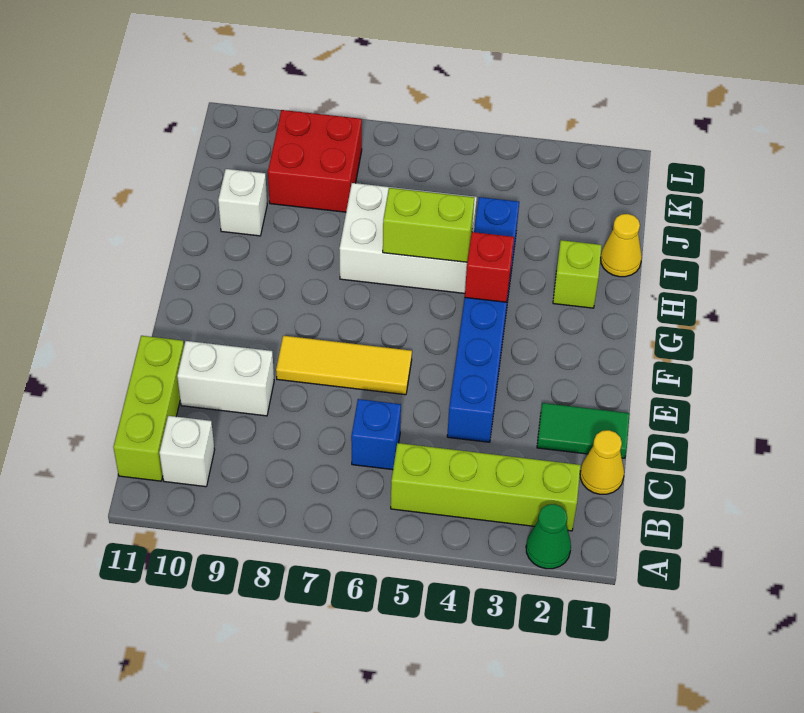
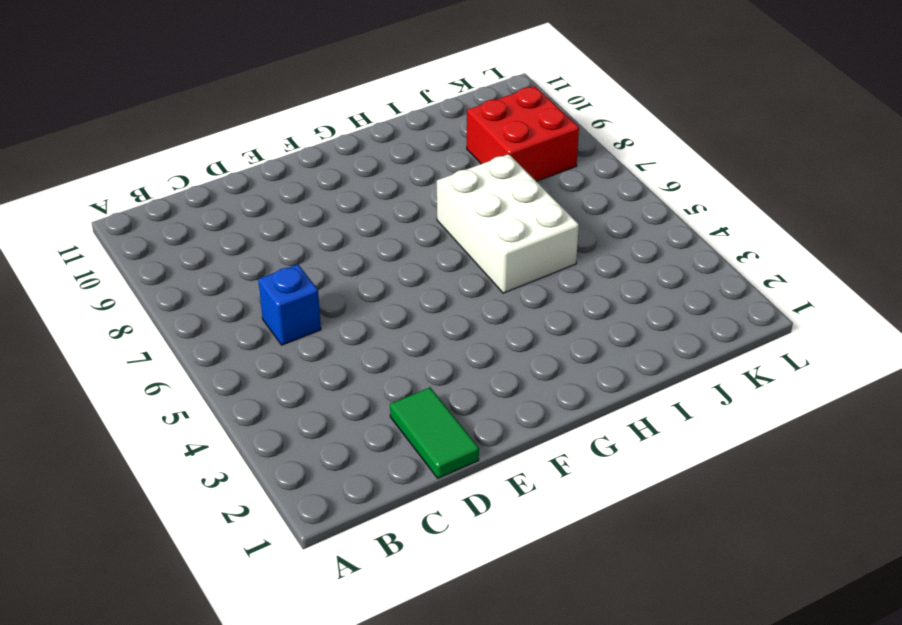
none -> green 1x1 cone [526,504,571,569]
none -> lime 1x4 brick [391,443,581,531]
none -> white 1x1 brick [159,416,215,487]

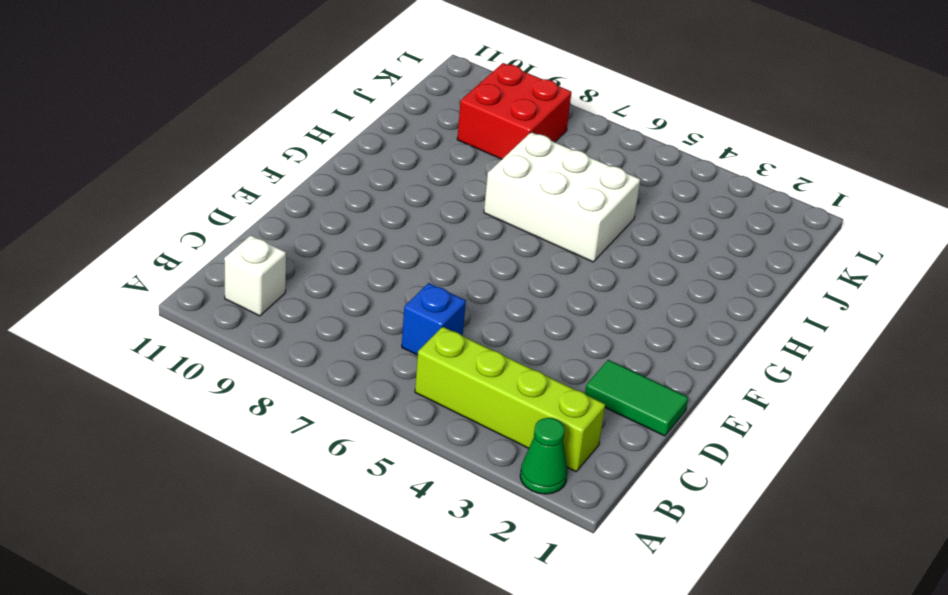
none -> lime 1x3 brick [113,336,184,481]
none -> yellow 1x1 cone [580,430,624,494]
none -> blue 1x6 brick [447,197,519,442]

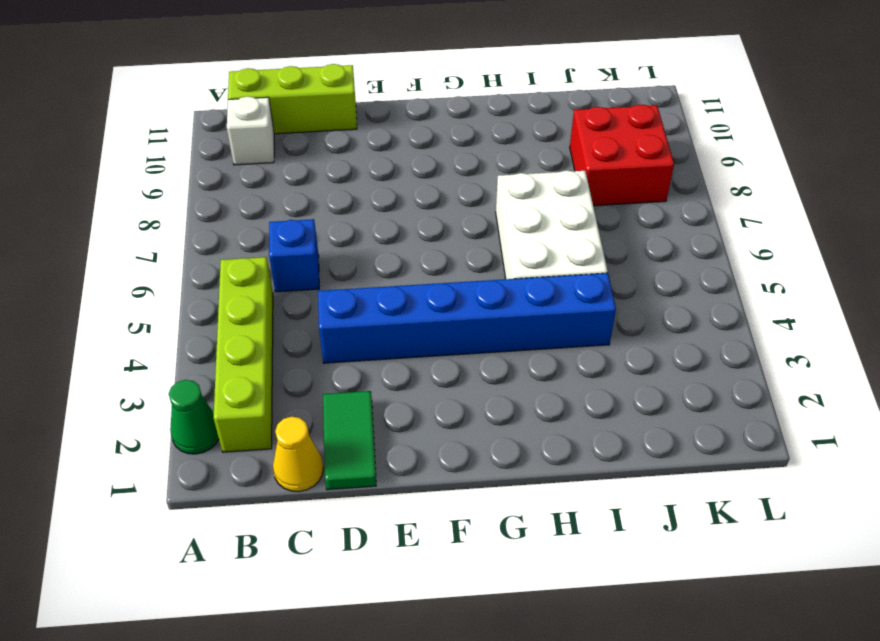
none -> white 1x2 brick [177,341,274,416]
none -> yellow 1x3 tile [276,336,412,395]
none -> lime 1x1 brick [553,240,602,308]

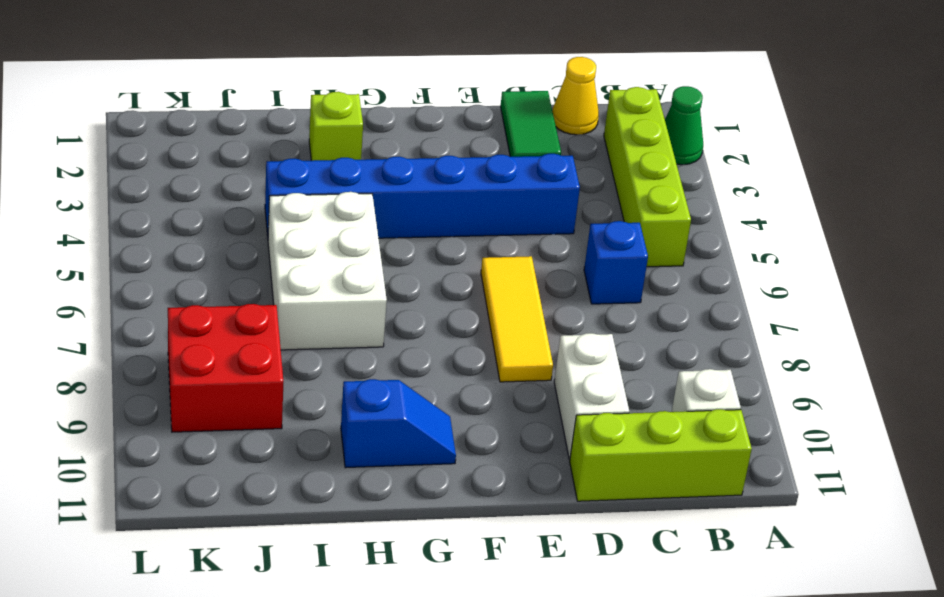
blue 1x2 slope [341,379,456,468] -> none
none -> yellow 1x1 cone [601,214,642,277]
none -> white 1x1 brick [218,169,267,236]
none -> red 1x1 brick [465,232,514,302]

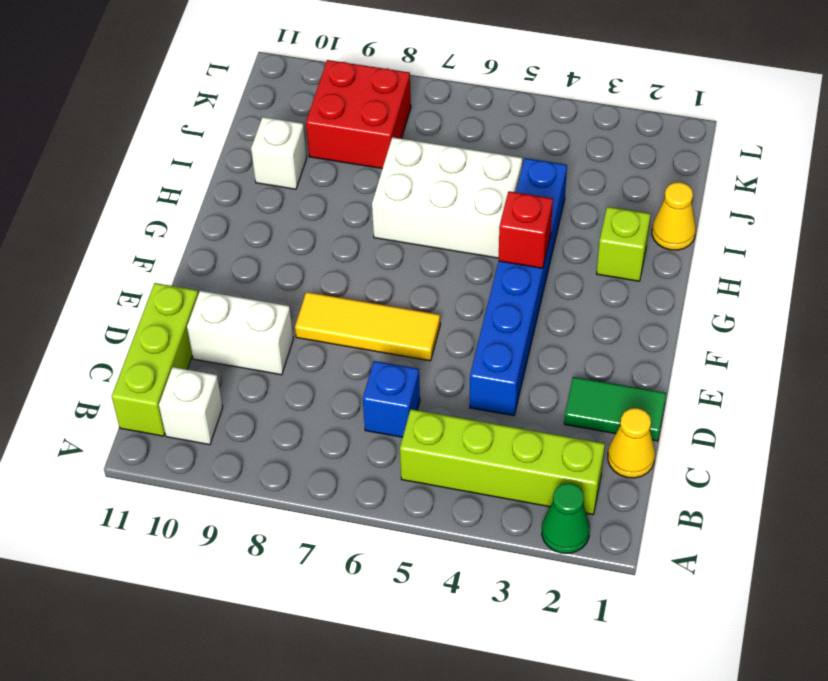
none -> lime 1x2 brick [383,188,474,262]

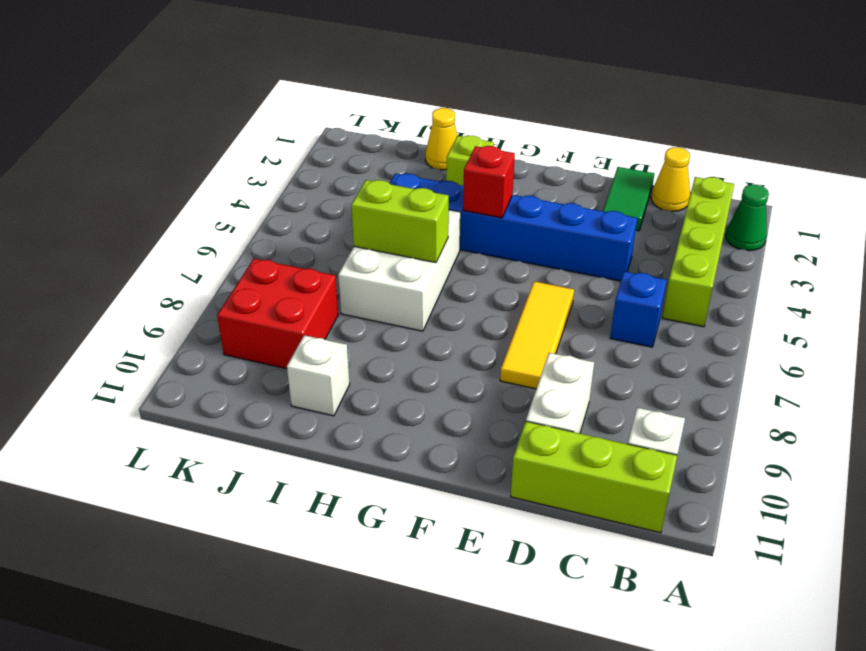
lime 1x2 brick [351,180,449,263] -> lime 1x2 brick turned to [383,188,474,262]

